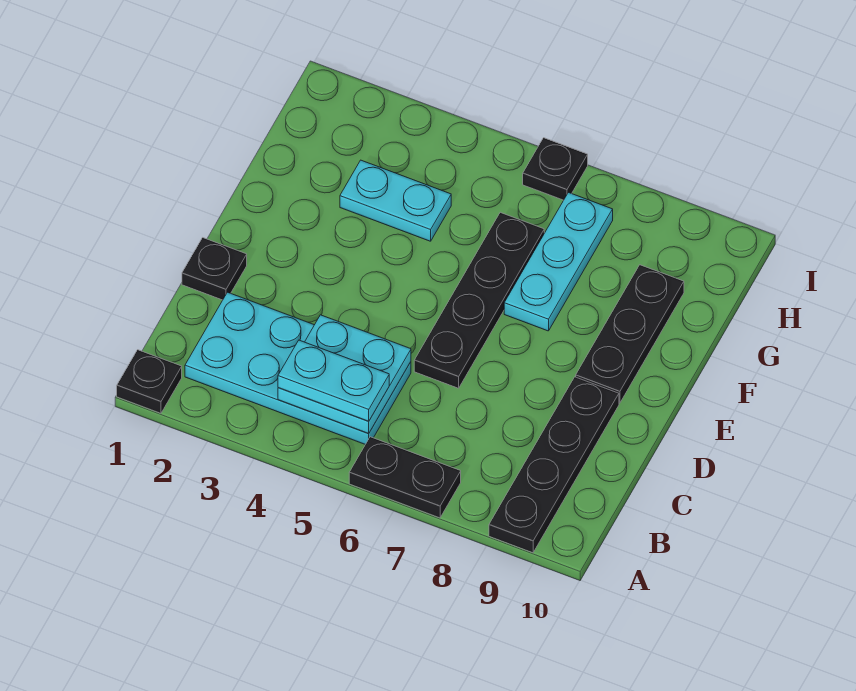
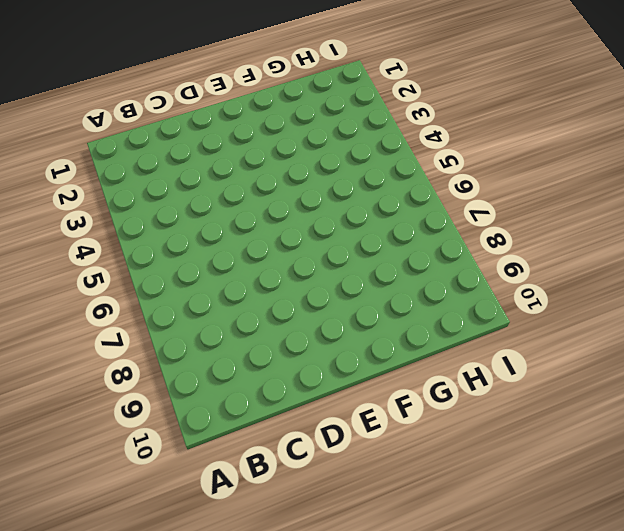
none -> black 1x1 plate [117,350,182,413]
none -> black 1x2 plate [349,437,461,518]
none -> black 1x4 plate [489,377,619,553]

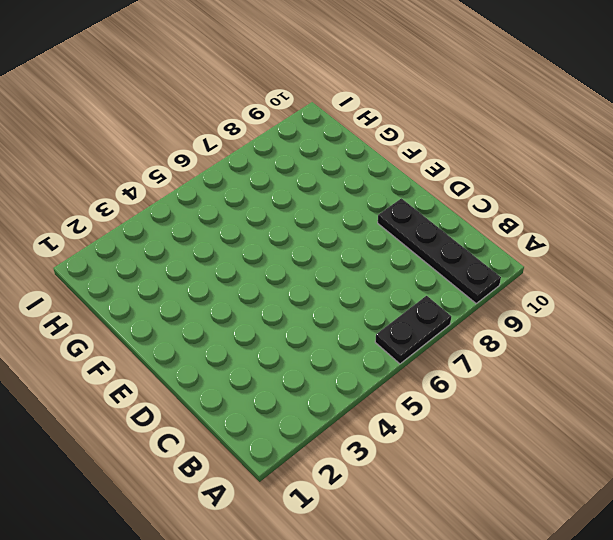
none -> black 1x1 plate [117,350,182,413]
none -> cyan 2x4 plate [185,292,411,444]
none -> black 1x1 plate [182,238,247,300]

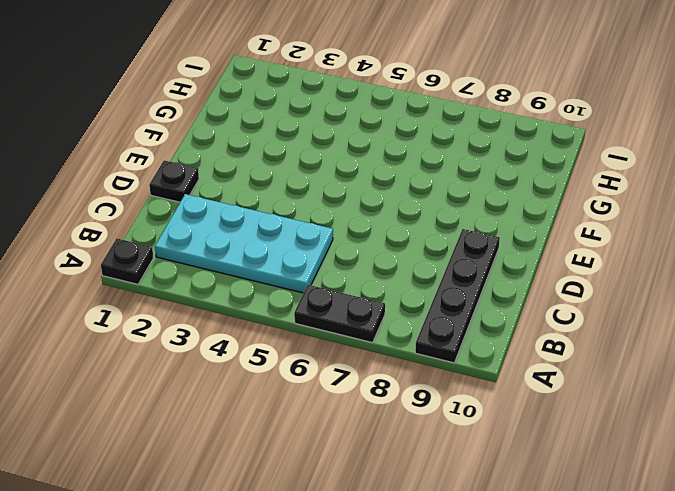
none -> black 1x4 plate [414,212,544,388]
none -> black 1x3 plate [576,265,684,403]
none -> cyan 1x3 plate [504,193,613,331]

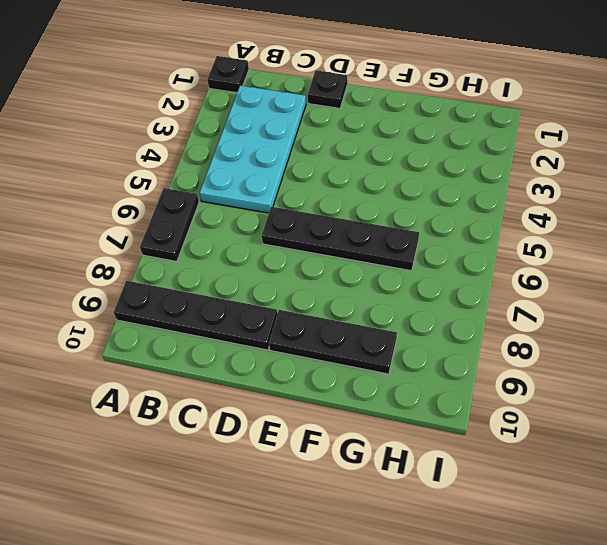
none -> cyan 1x3 plate [504,193,613,331]
none -> cyan 1x2 plate [340,160,451,241]
none -> black 1x1 plate [523,138,588,200]

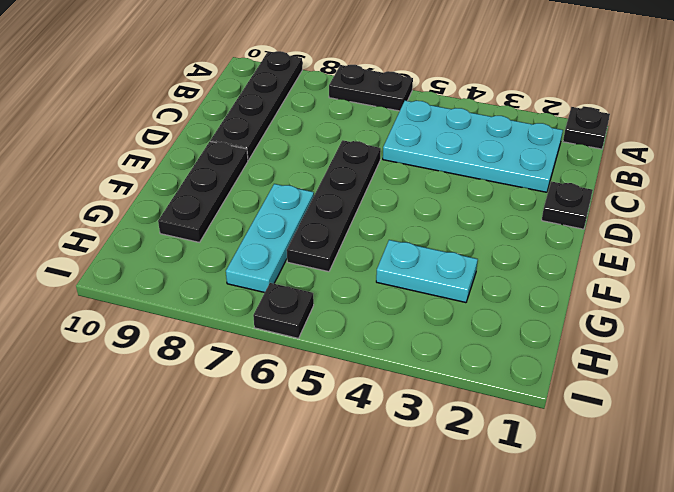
none -> cyan 2x2 plate [278,315,411,434]
none -> cyan 1x2 plate [278,340,389,421]

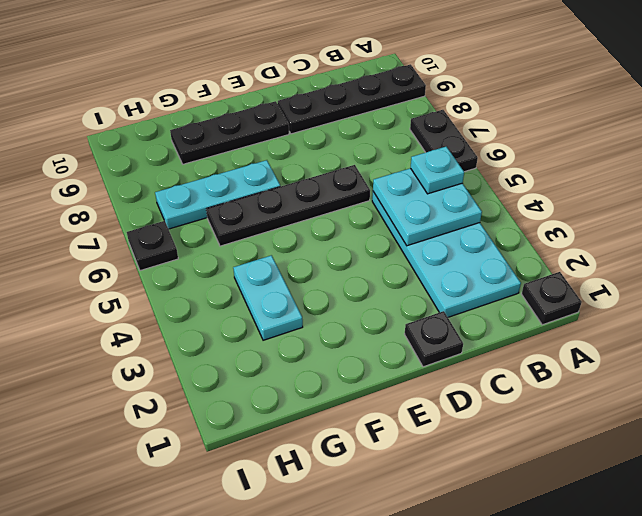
cyan 1x1 plate [410,147,464,194] -> cyan 1x2 plate [278,340,389,421]

